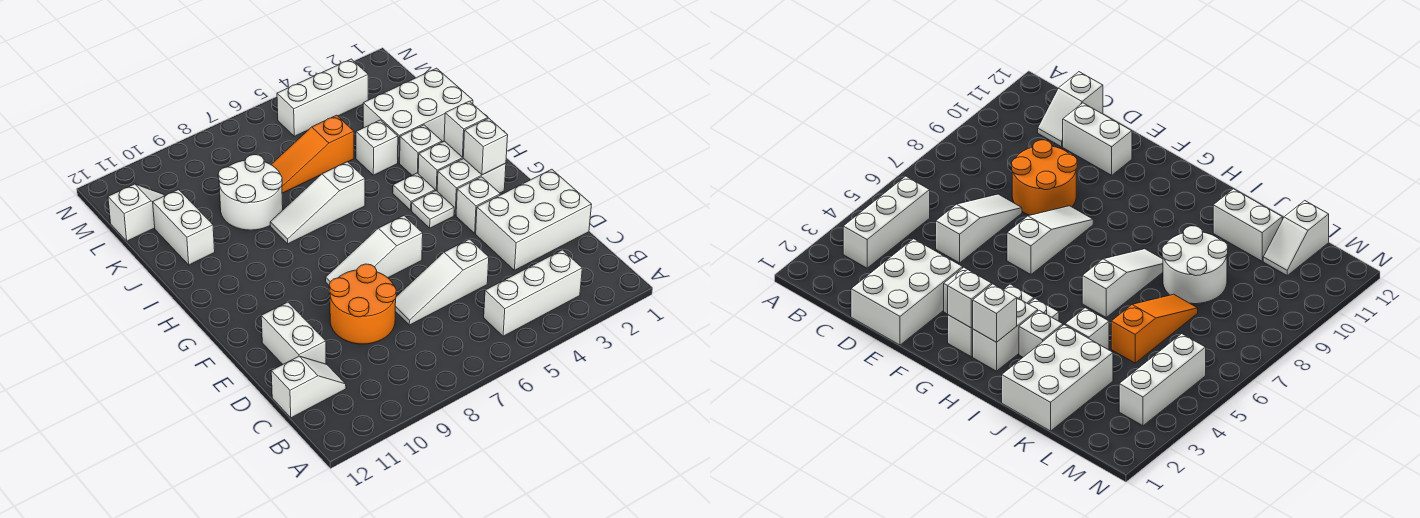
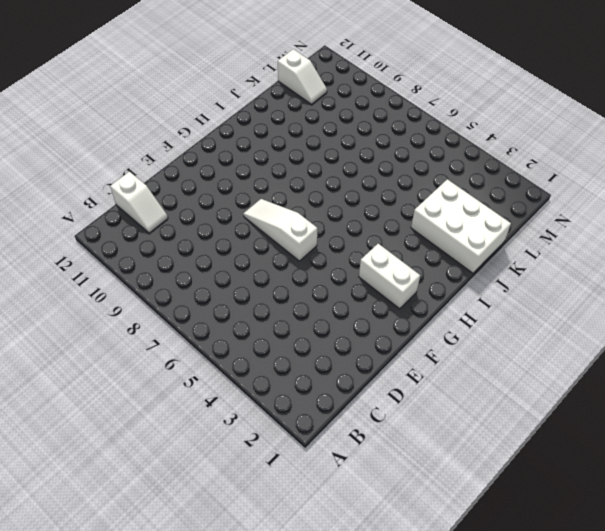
none -> white 1x3 brick [484,250,582,336]
none -> white 2x3 brick [476,169,592,270]
none -> white 1x3 slope [395,239,489,325]

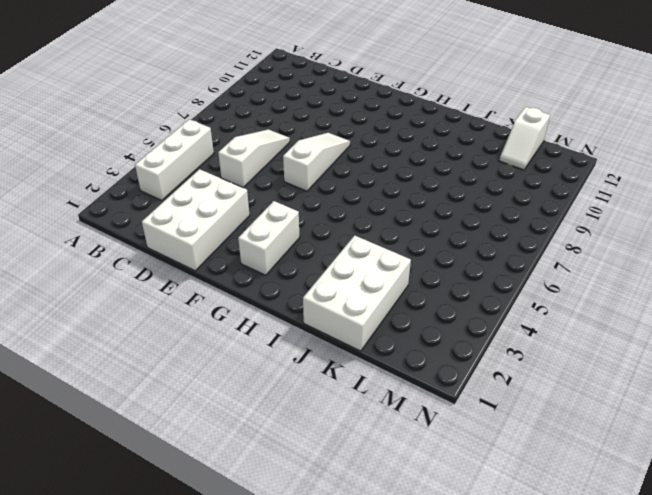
none -> white 1x2 slope [271,356,346,418]
none -> orange 2x2 round brick [329,264,396,344]
none -> white 1x2 brick [261,302,326,364]

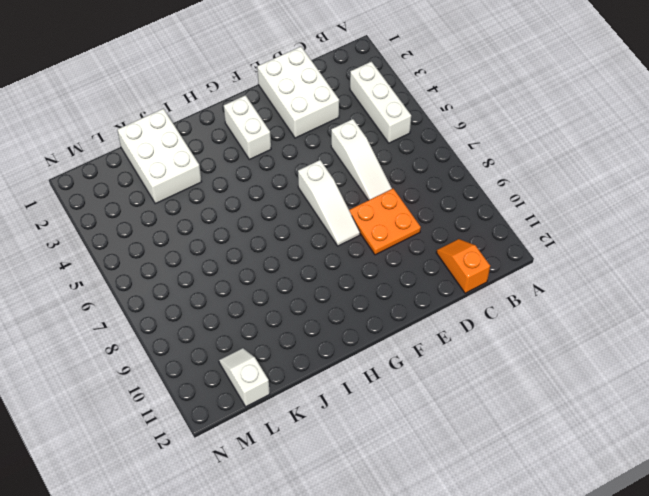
orange 1x2 slope [436,239,490,293] -> white 1x2 slope [271,356,346,418]
orange 2x2 plate [349,189,421,255] -> orange 2x2 round brick [329,264,396,344]
none -> white 1x2 brick [261,302,326,364]
none -> white 1x1 brick [456,177,500,233]
none -> white 1x1 plate [412,191,454,228]

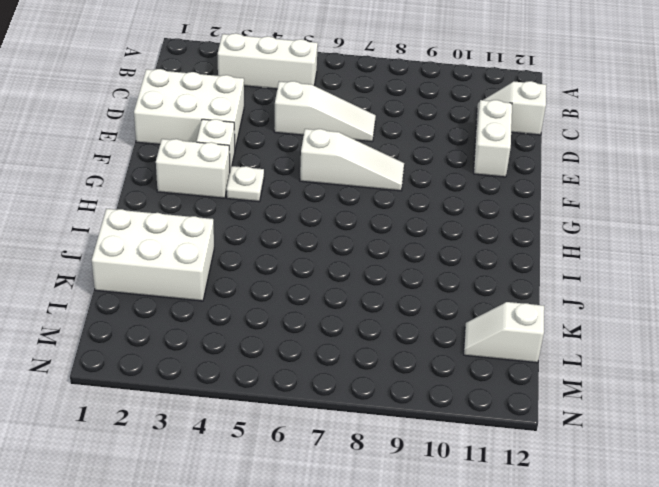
none -> orange 2x2 round brick [329,264,396,344]
none -> white 1x2 brick [418,141,464,191]
none -> white 1x1 plate [393,173,435,210]

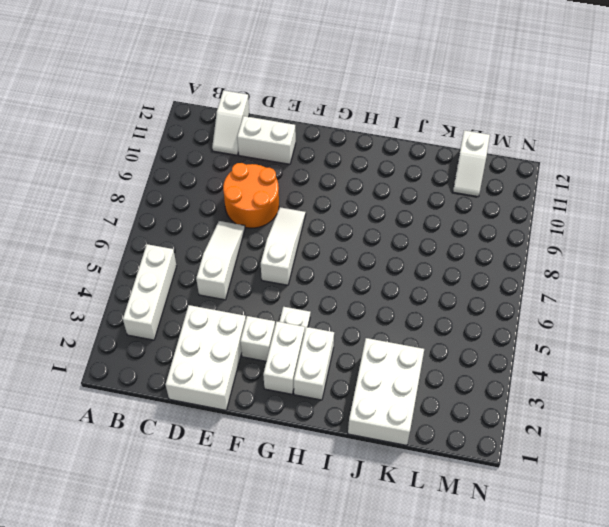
none -> white 1x1 plate [393,173,435,210]
none -> white 1x1 brick [400,125,442,175]
none -> white 1x3 slope [270,162,365,244]

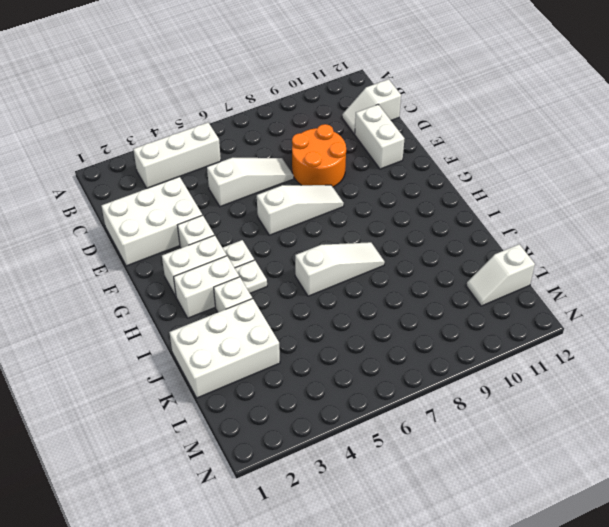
none -> white 1x1 brick [356,120,398,175]
none -> white 2x2 round brick [218,155,283,230]
none -> white 1x2 brick [153,190,215,265]

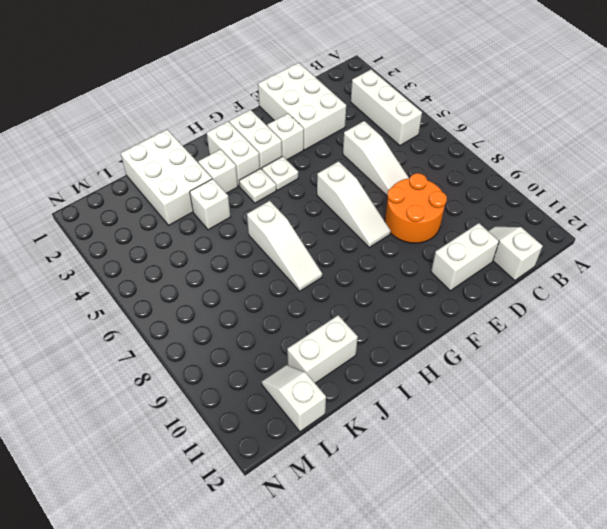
none -> white 2x2 round brick [218,155,283,230]
none -> orange 1x3 slope [271,115,354,193]
none -> white 1x3 brick [277,59,368,136]

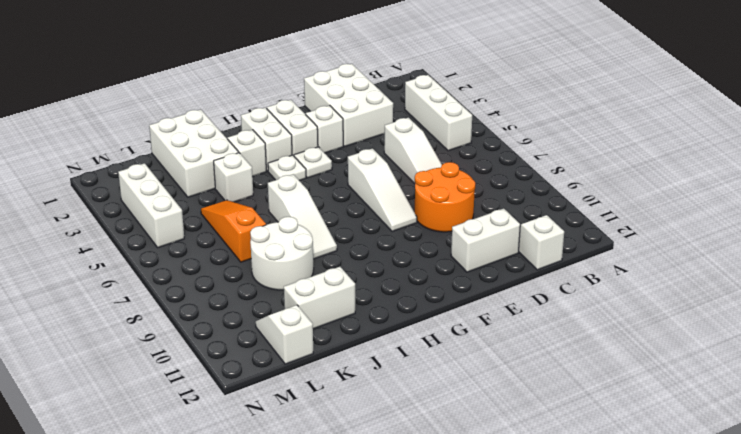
orange 1x3 slope [201,200,266,262] -> orange 1x3 slope turned to [271,115,354,193]
none -> white 1x1 brick [463,118,508,175]
none -> white 1x1 brick [444,101,488,157]

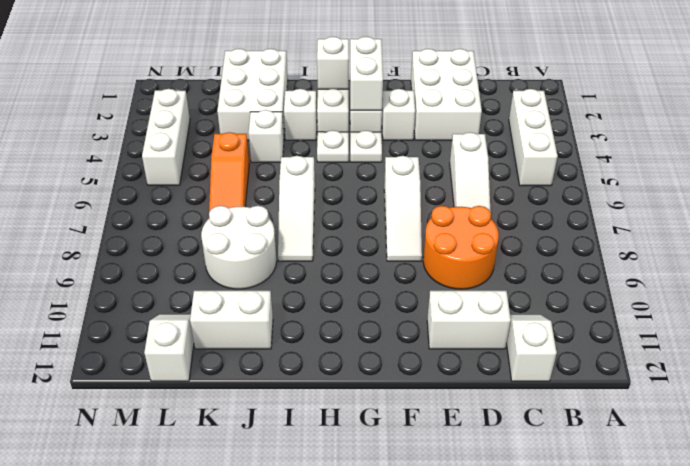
white 1x2 brick [350,37,383,110] -> white 1x1 brick [463,118,508,175]

